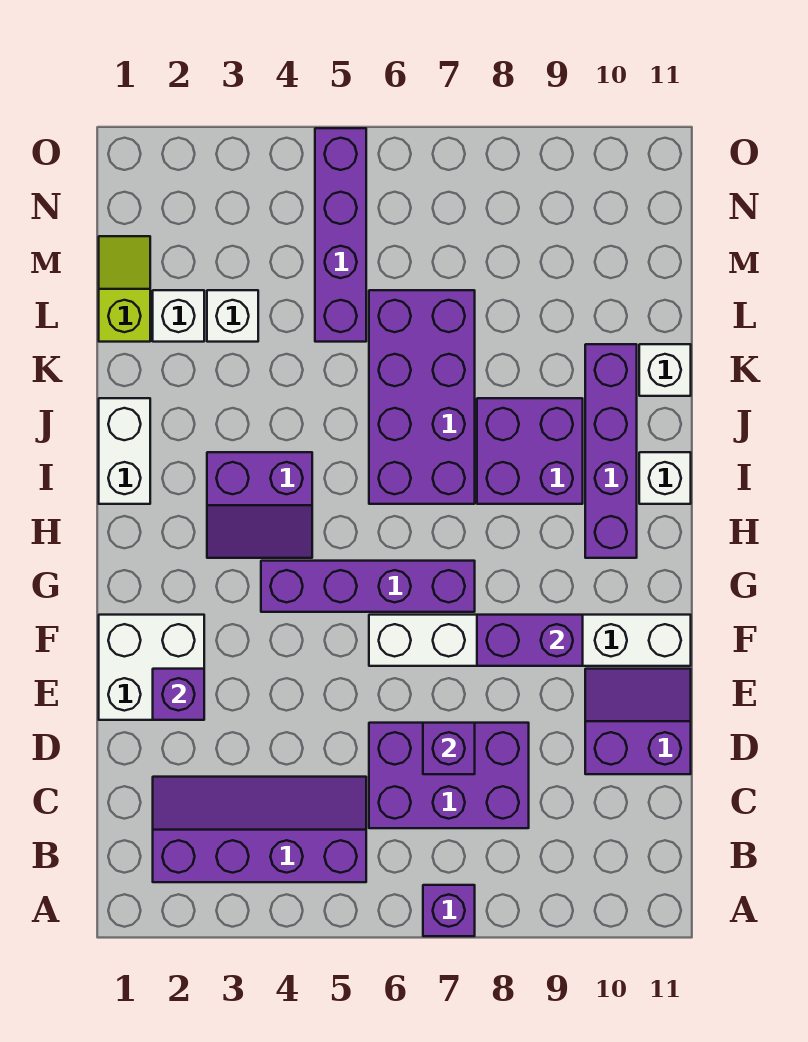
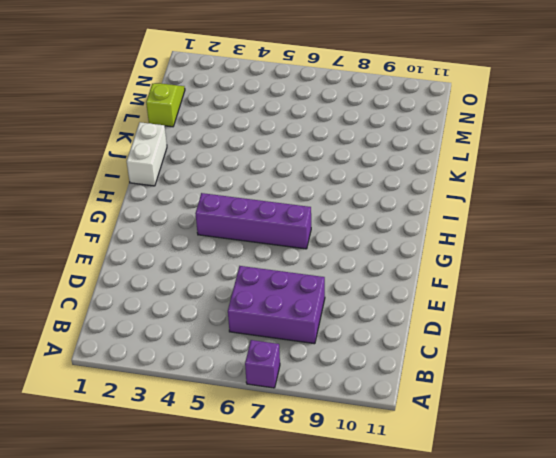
none -> purple 2x4 slope [153,777,366,882]
none -> purple 2x2 slope [585,669,691,774]
none -> white 2x2 brick [99,615,204,720]

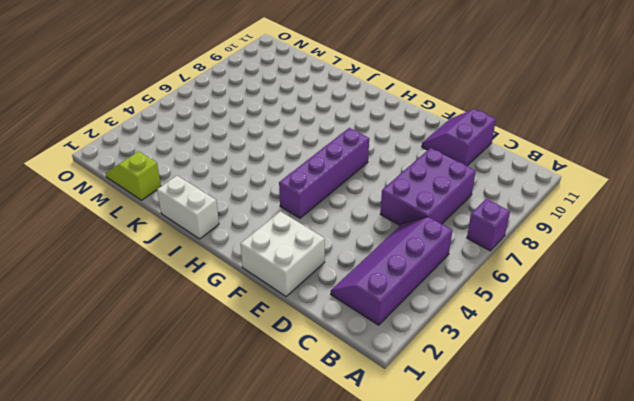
none -> white 1x6 brick [369,615,691,666]
none -> purple 2x2 slope [207,452,312,558]
none -> purple 1x4 brick [585,344,637,558]

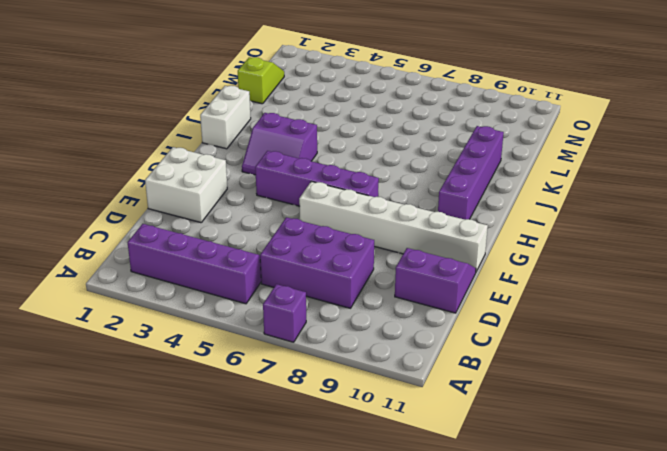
none -> purple 2x4 brick [369,290,475,504]
none -> purple 2x2 brick [477,398,583,504]
none -> white 1x1 brick [639,452,691,504]

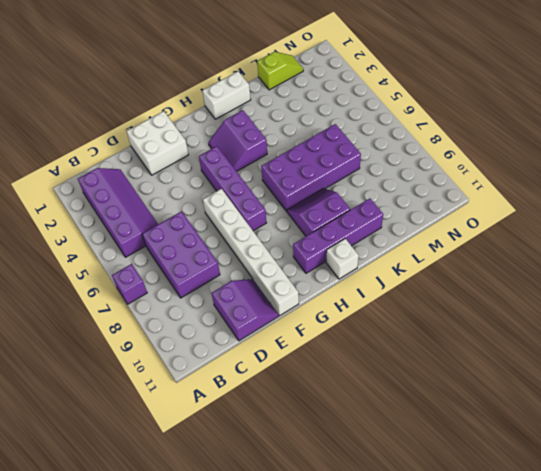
purple 2x2 slope [287,188,350,236] -> purple 2x2 brick [477,398,583,504]
none -> white 1x1 brick [639,344,691,396]
none -> white 1x1 brick [153,290,204,342]
none -> white 1x1 brick [207,290,258,342]

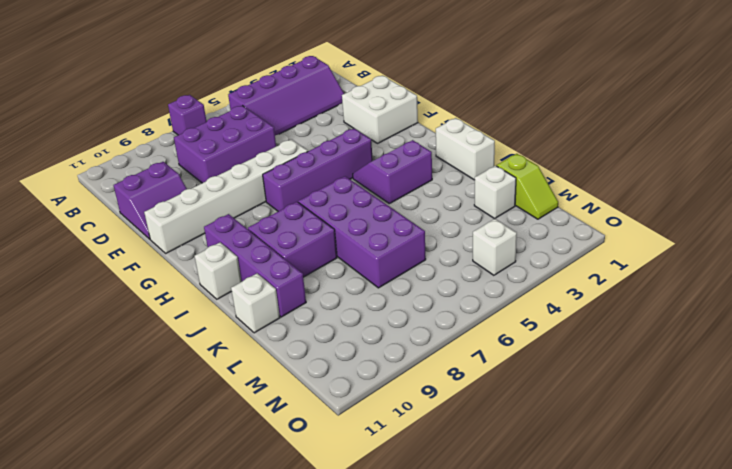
white 1x1 brick [473,219,517,275] -> white 1x1 brick moved to [207,290,258,342]
none -> purple 1x4 brick [315,128,366,342]
none -> purple 1x1 brick [423,723,475,774]
none -> purple 1x1 brick [153,669,204,720]

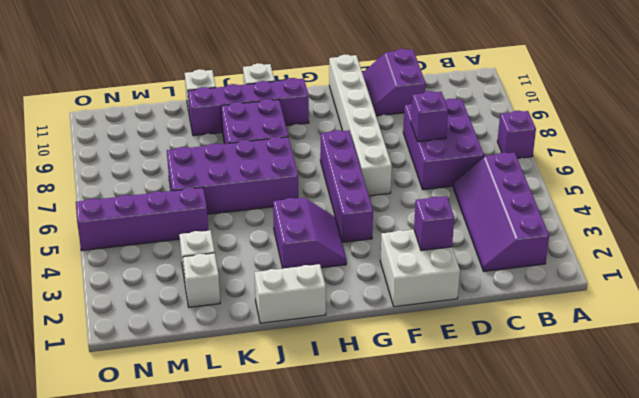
none -> lime 1x2 slope [99,236,150,342]
none -> purple 1x2 brick [477,615,583,666]

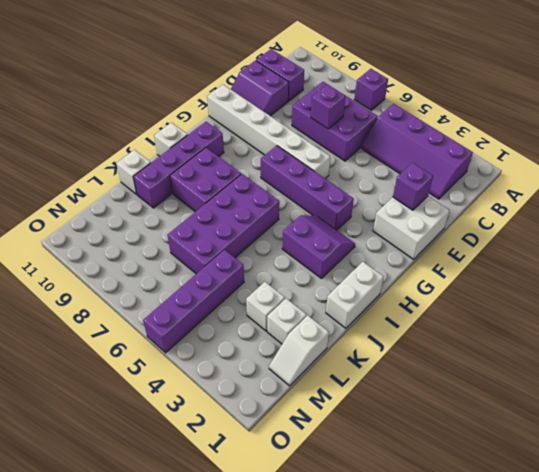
purple 1x2 brick [256,49,304,101] -> purple 1x2 brick moved to [477,615,583,666]
white 1x2 slope [269,315,329,386] -> lime 1x2 slope [99,236,150,342]

